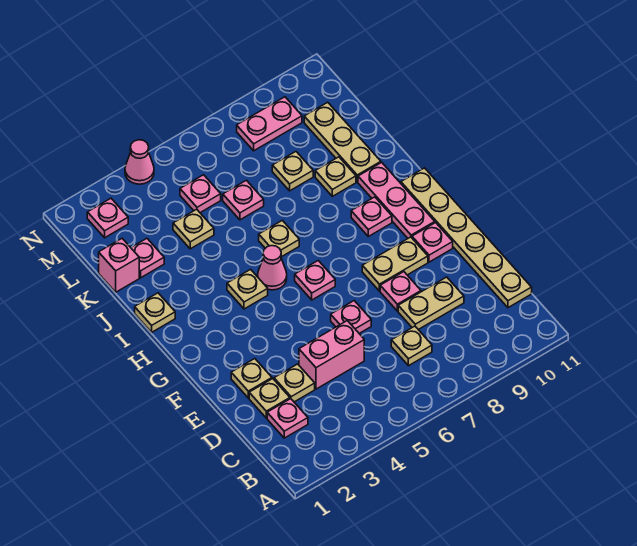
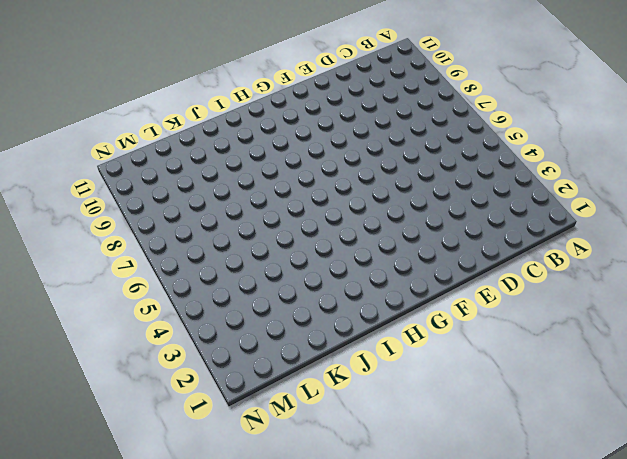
none -> pink 1x1 plate [267,399,308,438]
none -> tan 1x1 plate [391,326,432,366]
none -> tan 1x6 plate [401,168,532,308]
none -> tan 1x1 plate [249,379,290,418]

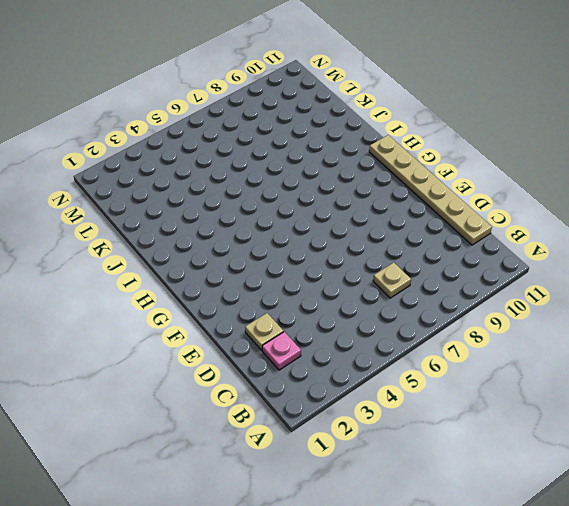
none -> tan 1x1 plate [274,364,315,402]
none -> pink 1x2 brick [299,321,364,389]
none -> tan 1x2 plate [398,277,464,330]
none -> tan 1x1 plate [231,359,272,398]

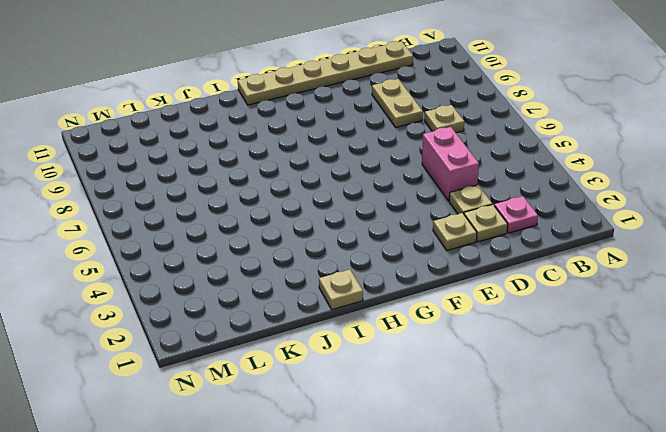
none -> pink 1x1 plate [331,301,371,333]
none -> pink 1x1 plate [380,272,421,311]
none -> tan 1x2 plate [362,237,428,291]
none -> pink 1x1 plate [412,223,453,262]

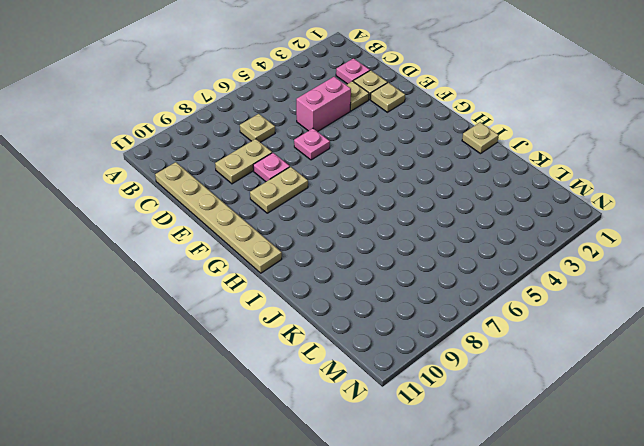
none -> pink 1x1 plate [412,223,453,262]
none -> pink 1x1 plate [295,261,335,300]
none -> pink 1x3 plate [358,162,435,238]
none -> tan 1x1 plate [227,269,268,309]

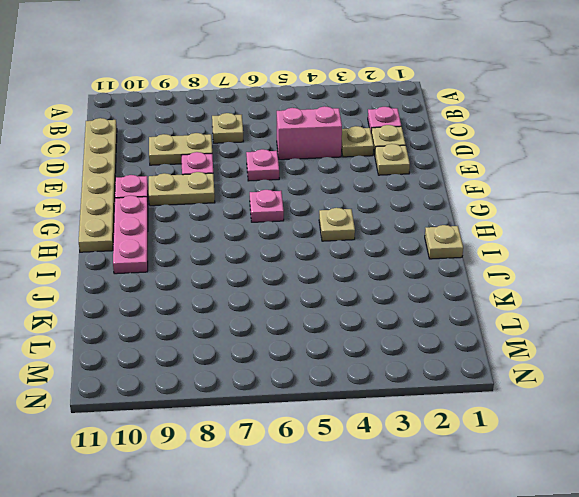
none -> pink 1x1 cone [258,246,287,290]
none -> pink 1x1 plate [351,197,392,236]
none -> tan 1x1 plate [259,220,299,257]
none -> tan 1x1 plate [315,157,356,196]

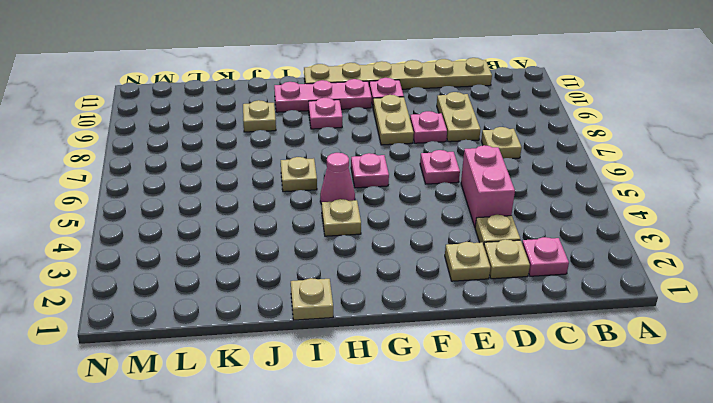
none -> tan 1x3 plate [304,102,381,182]
none -> pink 1x1 brick [99,239,139,292]
none -> pink 1x1 plate [131,238,164,278]
none -> tan 1x1 plate [173,209,214,249]

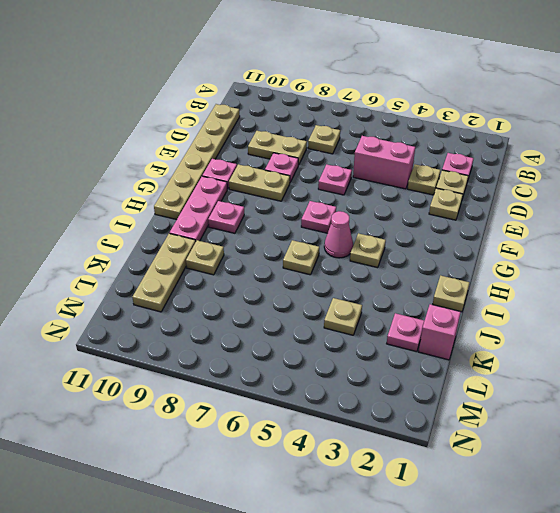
none -> pink 1x1 plate [223,180,264,220]
none -> tan 1x1 plate [272,152,313,191]
none -> pink 1x1 plate [180,175,221,213]
none -> pink 1x1 plate [87,198,128,238]

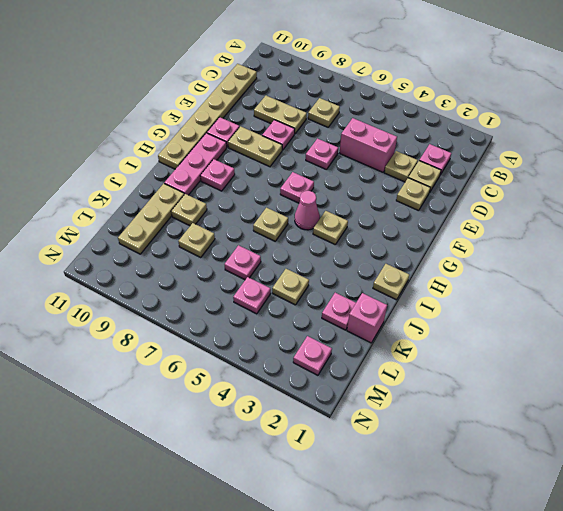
none -> pink 1x2 plate [237,97,302,151]
none -> pink 1x1 cone [125,140,154,184]

